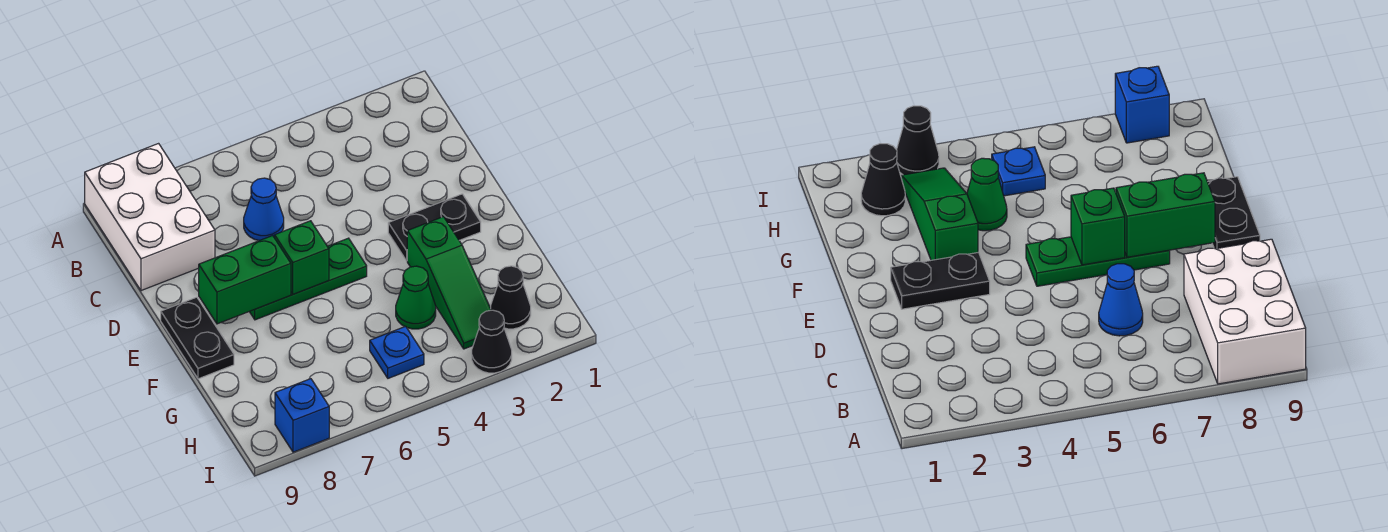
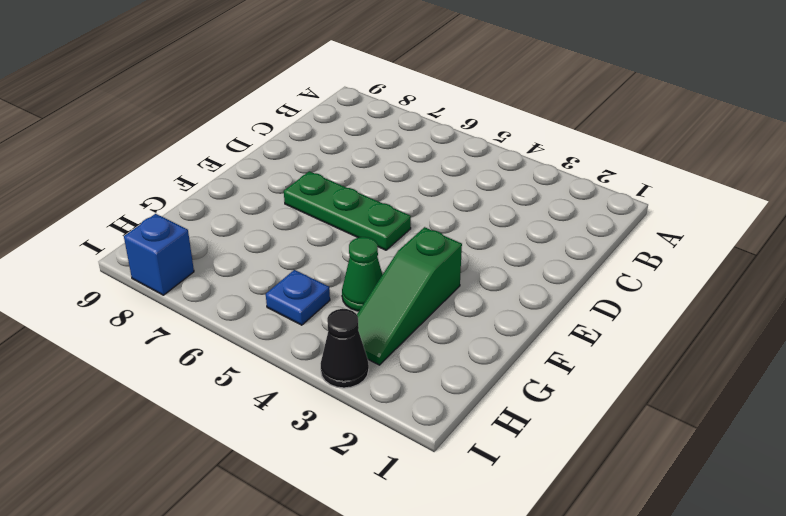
none -> white 2x3 brick [85,144,215,291]
none -> blue 1x1 cone [244,178,284,241]
none -> black 1x2 plate [388,194,481,261]

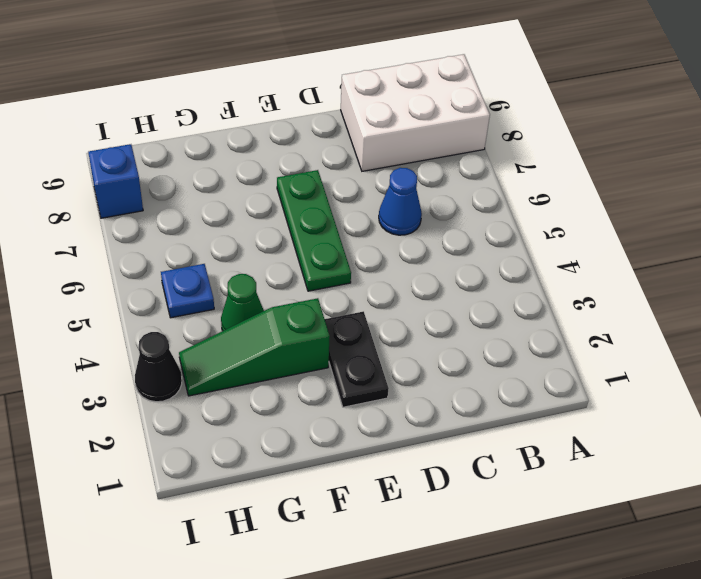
none -> black 1x2 plate [161,297,234,379]
none -> black 1x1 cone [491,266,531,329]
none -> green 1x1 brick [275,221,329,294]

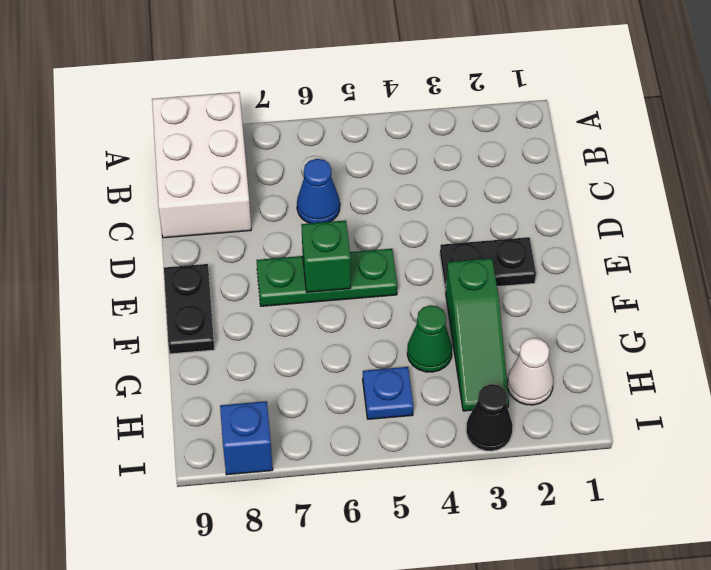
white 1x1 cone [508,338,553,405] -> black 1x1 cone [491,266,531,329]
none -> green 1x2 brick [199,236,291,324]

